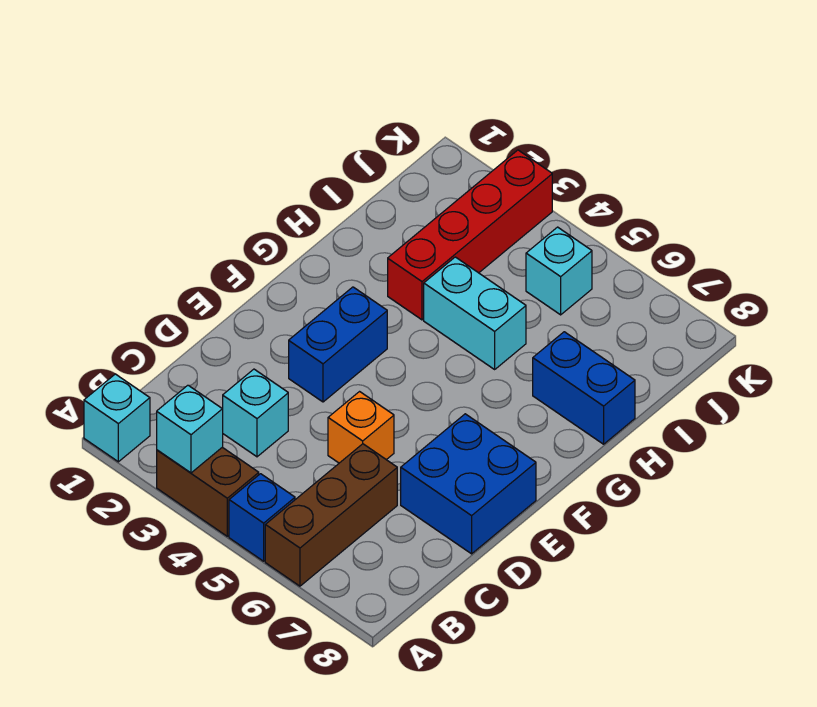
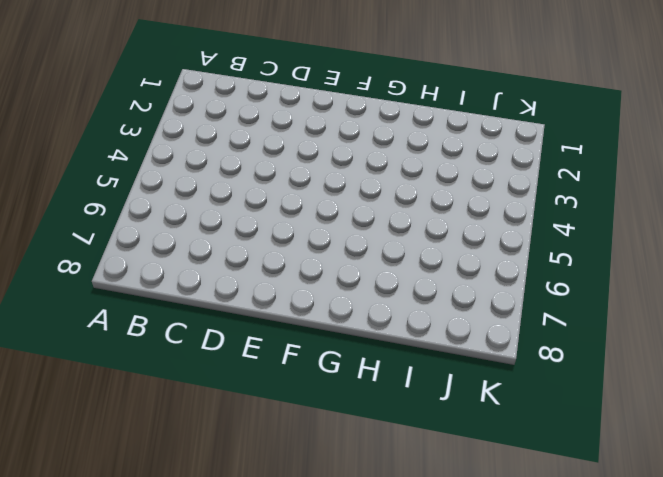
none -> cyan 1x1 brick [84,374,150,462]
none -> brown 1x2 brick [157,447,259,536]
none -> blue 1x1 brick [229,474,295,561]

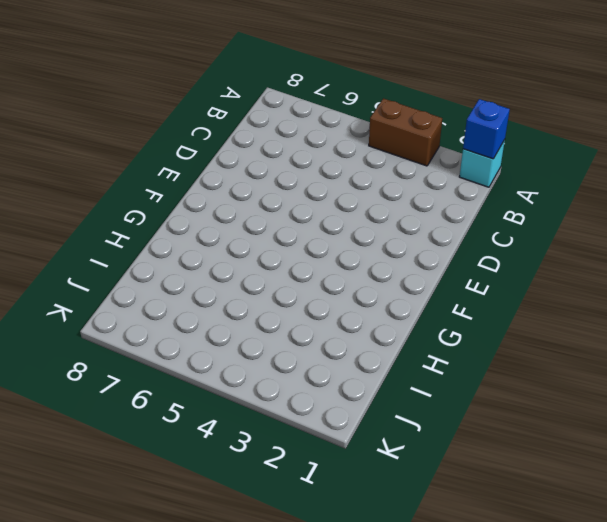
blue 1x1 brick [463,99,510,159] -> blue 1x1 brick moved to [229,474,295,561]
none -> brown 1x3 brick [265,444,397,586]
none -> cyan 1x1 brick [223,369,288,457]
none -> orange 1x1 brick [328,392,394,463]

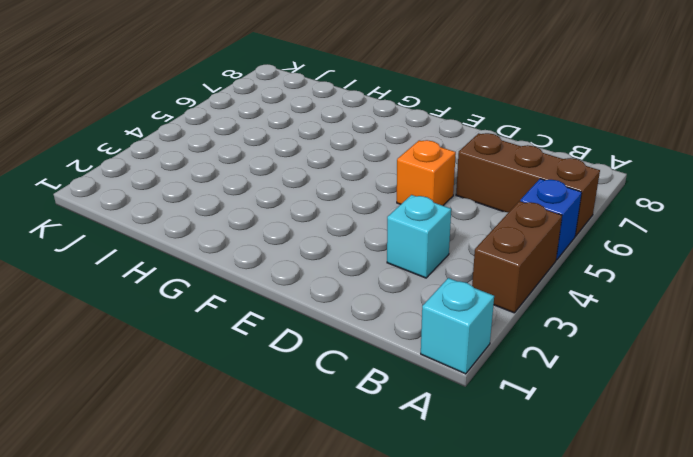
none -> blue 2x2 brick [401,414,536,554]
none -> blue 1x2 brick [289,287,387,402]
none -> red 1x4 brick [388,150,552,320]

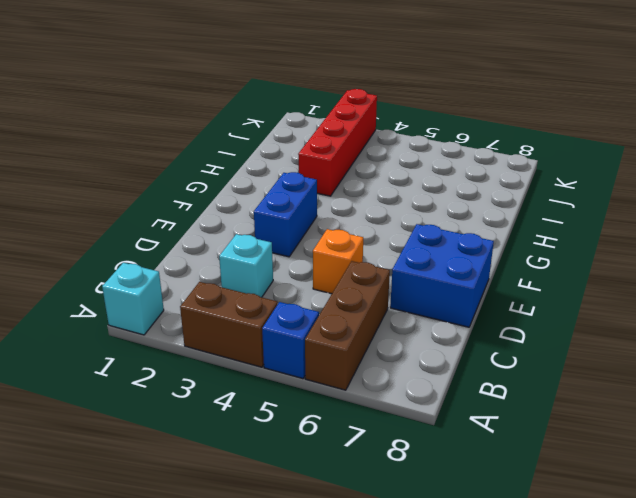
none -> cyan 1x2 brick [424,257,526,369]
none -> blue 1x2 brick [533,332,635,444]
none -> cyan 1x1 brick [526,227,592,315]

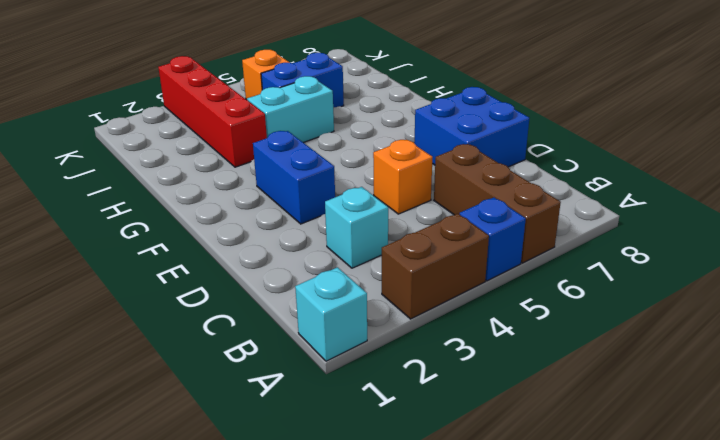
blue 1x2 brick [261,53,344,108] -> blue 1x2 brick moved to [533,332,635,444]
orange 1x1 brick [242,50,290,100] -> cyan 1x1 brick [526,227,592,315]
none -> cyan 1x1 brick [157,385,223,473]

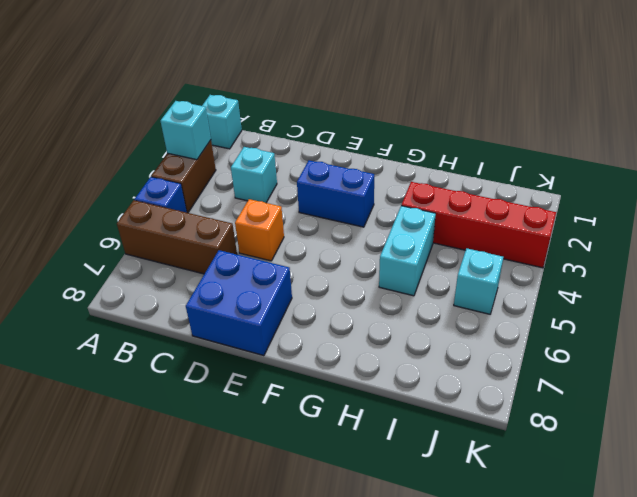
none -> blue 1x2 brick [533,332,635,444]

